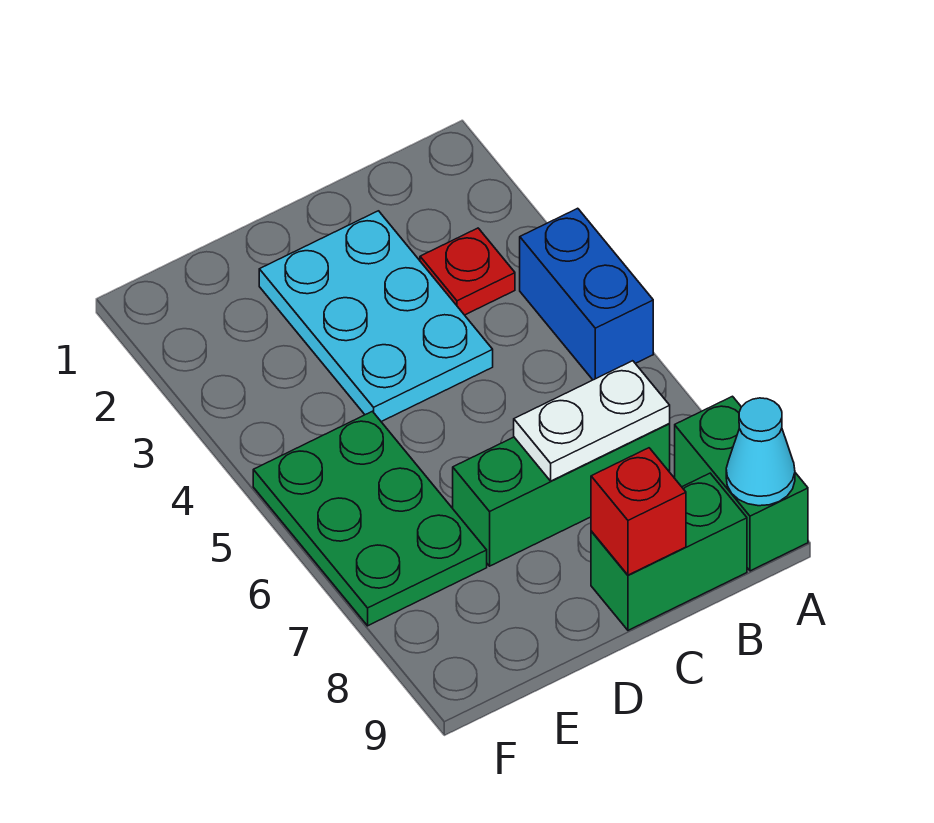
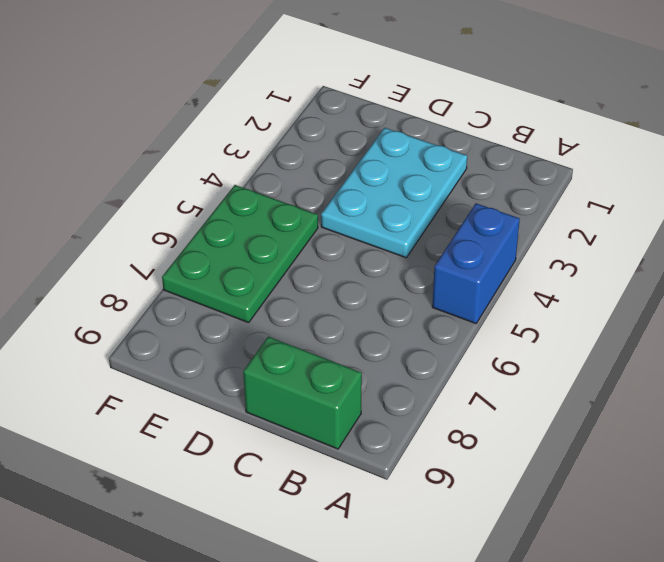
none -> green 1x2 brick [675,396,808,571]
none -> red 1x1 plate [420,228,515,315]

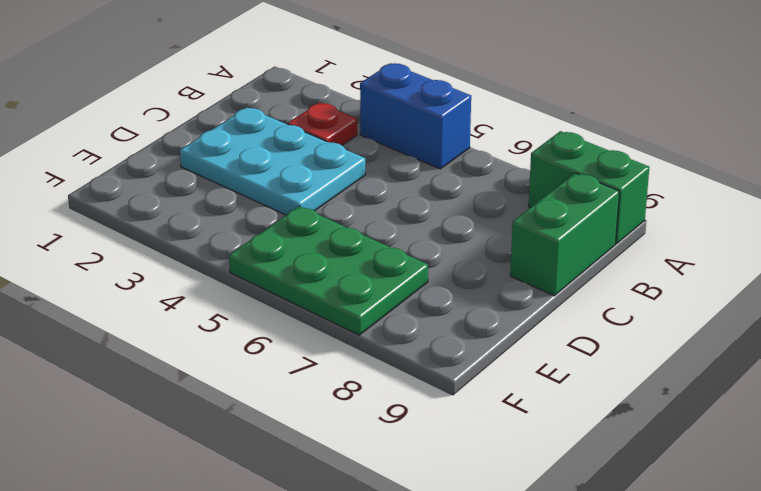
none -> green 1x3 brick [453,424,670,566]
none -> cyan 1x1 cone [726,398,795,506]

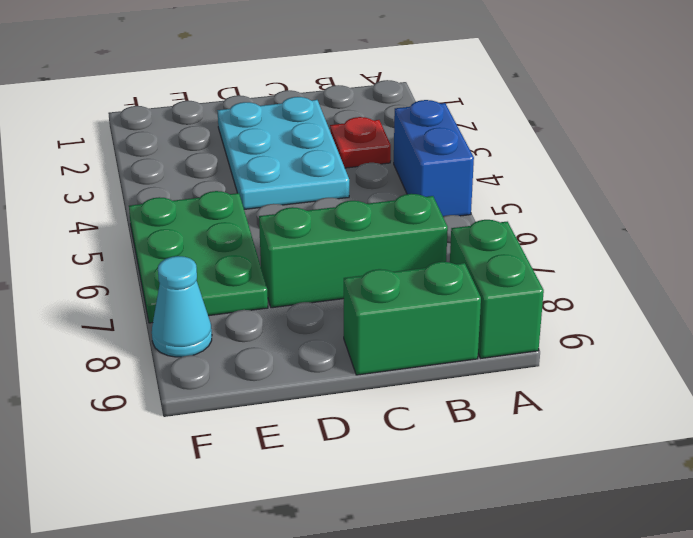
cyan 1x1 cone [152,256,212,357] -> cyan 1x1 cone moved to [726,398,795,506]
none -> white 1x2 plate [514,361,670,481]
none -> red 1x1 brick [591,448,686,575]

